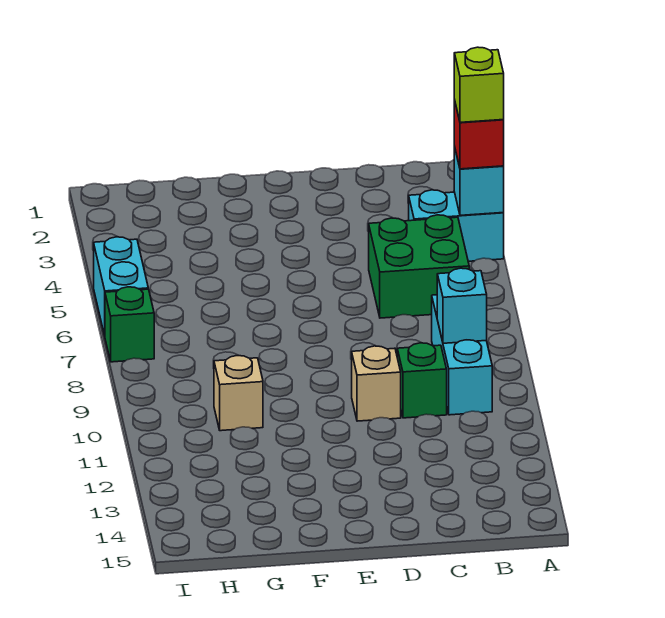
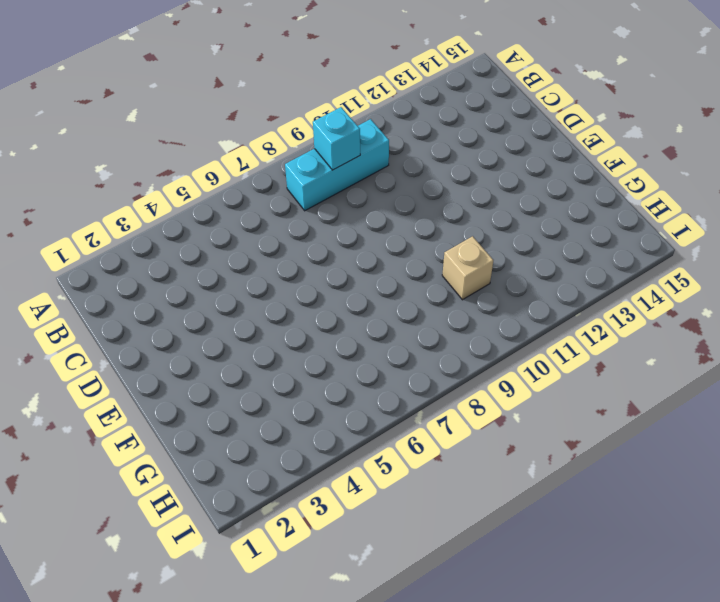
none -> cyan 1x2 brick [409,190,504,261]
none -> green 2x2 brick [369,215,469,318]
none -> green 1x1 brick [397,343,447,418]

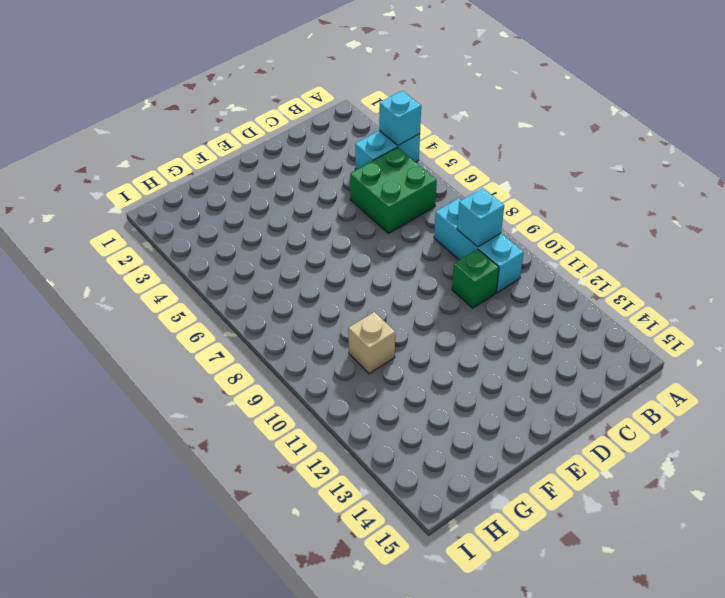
none -> tan 1x1 brick [352,346,401,421]
none -> cyan 1x2 brick [94,237,148,336]
none -> green 1x1 brick [105,287,154,362]

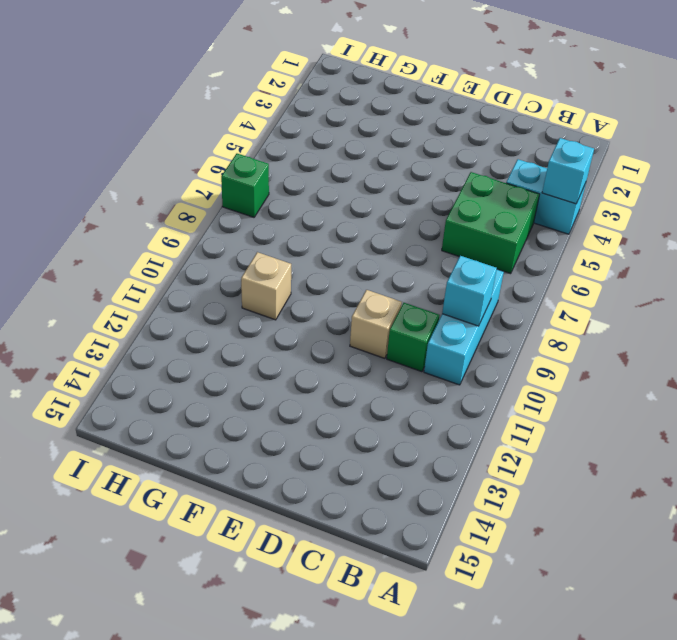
none -> cyan 1x2 brick [94,237,148,336]
none -> red 1x1 brick [454,100,504,169]
none -> lime 1x1 brick [454,47,504,122]

